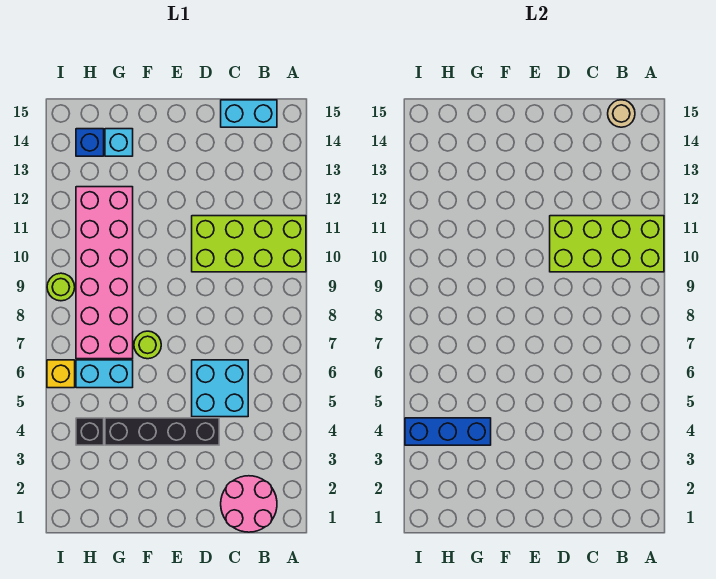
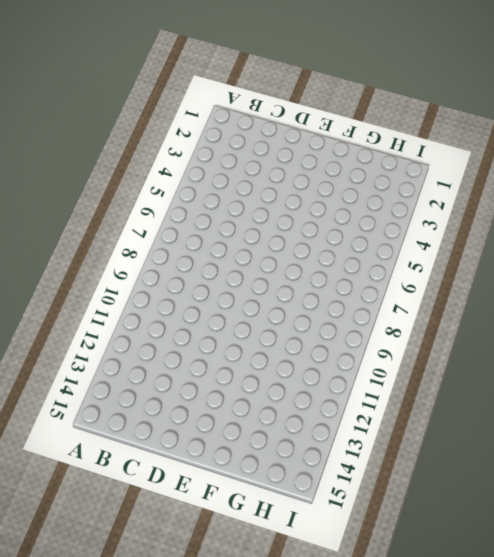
none -> lime 2x4 brick [192,216,306,272]
none -> pink 2x2 round brick [221,476,277,532]
none -> cyan 1x2 brick [221,100,277,127]

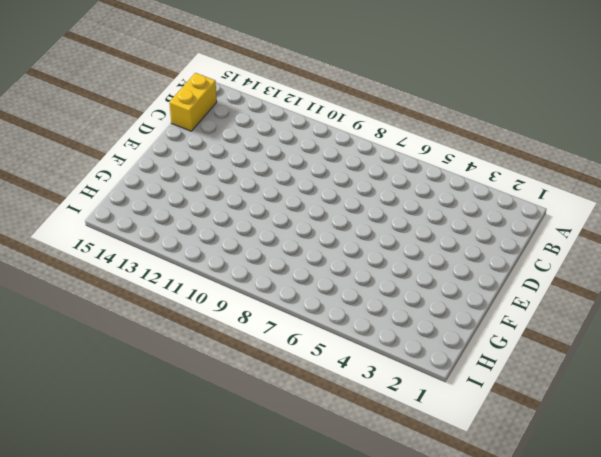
yellow 1x2 brick [169,73,217,131] -> cyan 1x2 brick [221,100,277,127]
none -> lime 2x4 brick [192,216,306,272]
none -> pink 2x2 round brick [221,476,277,532]
none -> cyan 2x2 brick [192,360,248,417]

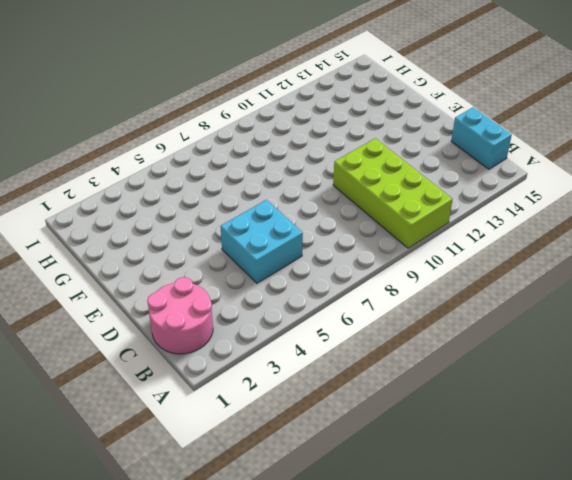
none -> black 1x4 brick [105,418,219,445]
none -> lime 1x1 round brick [134,331,161,359]
none -> cyan 1x2 brick [76,360,133,388]

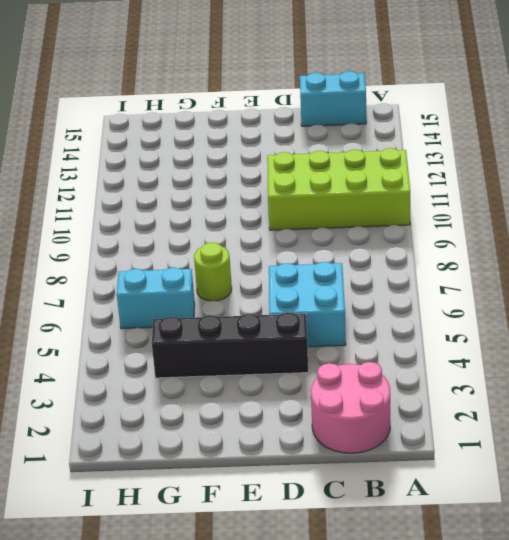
none -> pink 2x6 brick [76,187,133,359]
none -> cyan 1x1 brick [105,129,133,156]
none -> black 1x1 brick [76,418,104,445]

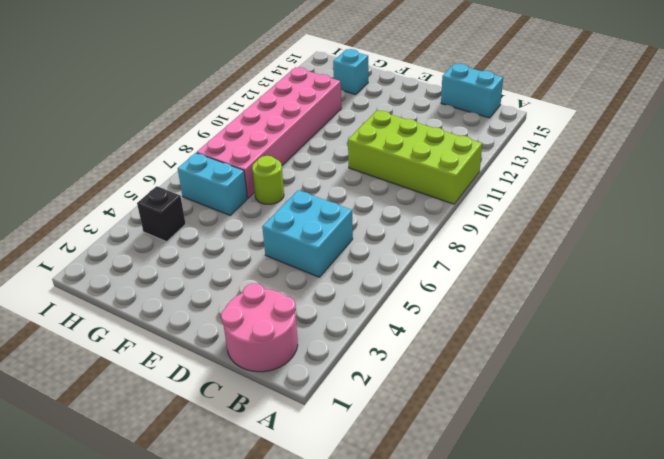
none -> black 1x4 brick [105,418,219,445]
none -> blue 1x1 brick [76,129,104,156]
none -> yellow 1x1 brick [47,360,75,388]

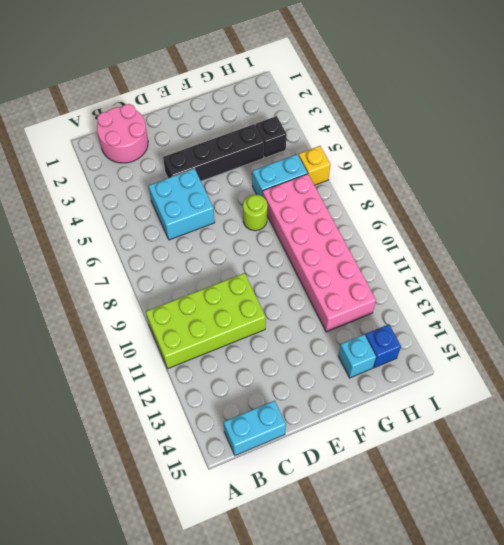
none -> lime 1x1 round brick [47,273,75,301]
none -> lime 2x4 brick [550,216,664,272]
none -> tan 1x1 round brick [608,100,635,127]

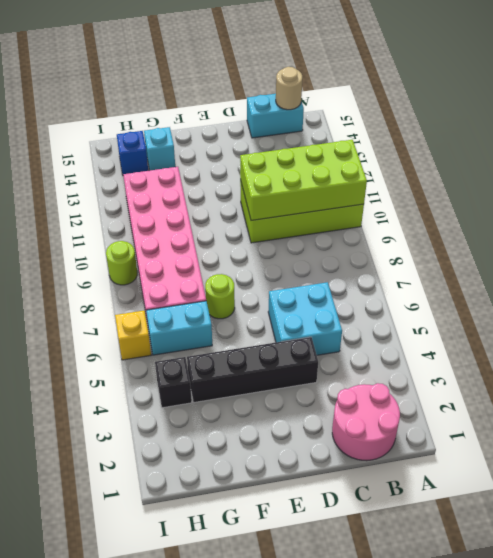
none -> blue 1x3 brick [405,418,491,445]

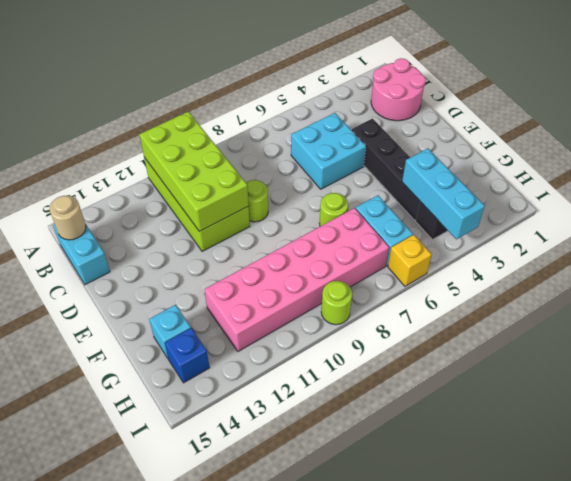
lime 1x1 round brick [246,180,268,222] -> none
cyan 1x3 brick [402,148,485,239] -> blue 1x3 brick [405,418,491,445]

